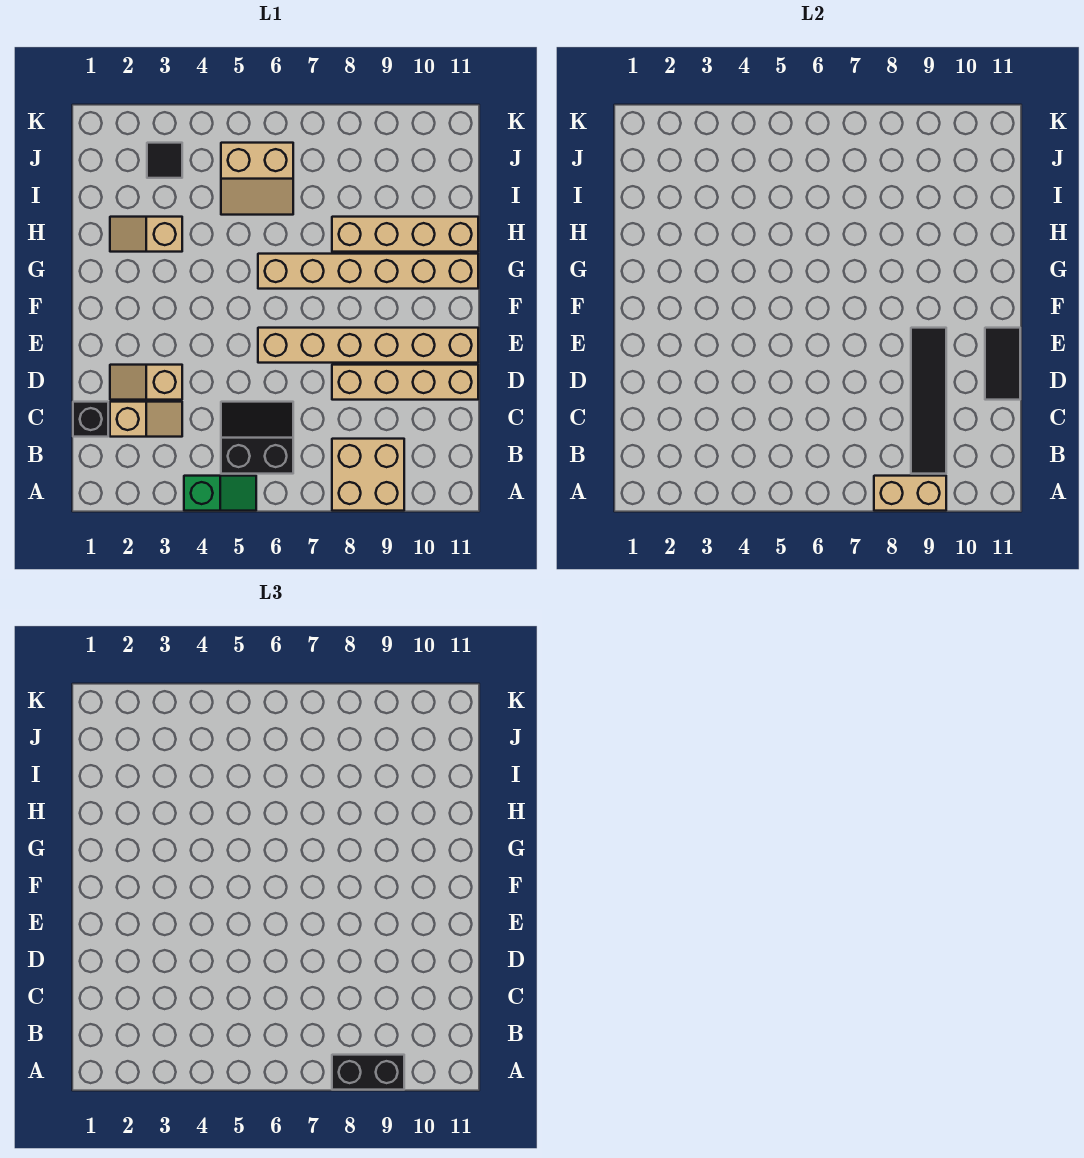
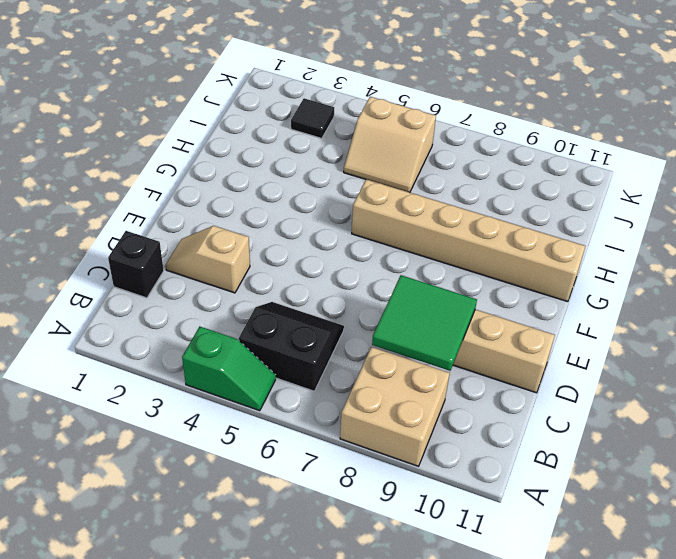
green 2x2 tile [372,275,477,371] -> black 1x4 tile [911,328,946,474]
none -> tan 1x2 slope [110,402,182,437]
none -> tan 1x6 brick [258,328,478,363]
none -> tan 1x2 slope [110,217,182,252]

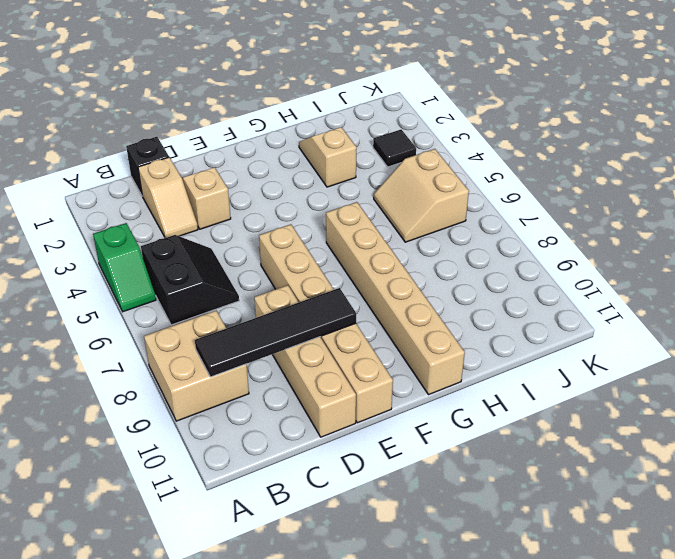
none -> tan 1x4 brick [332,217,478,252]
none -> tan 1x2 brick [874,476,946,511]
none -> black 1x2 tile [985,328,1020,400]

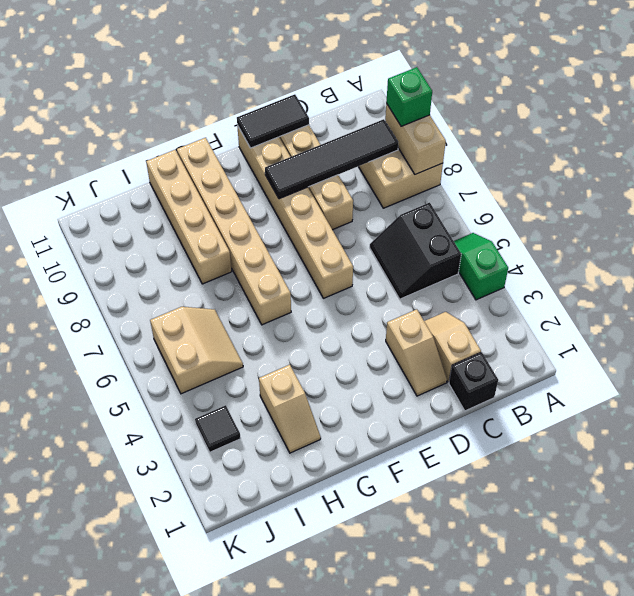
green 1x1 brick [386,67,432,126] -> black 1x2 brick [332,1055,404,1090]

